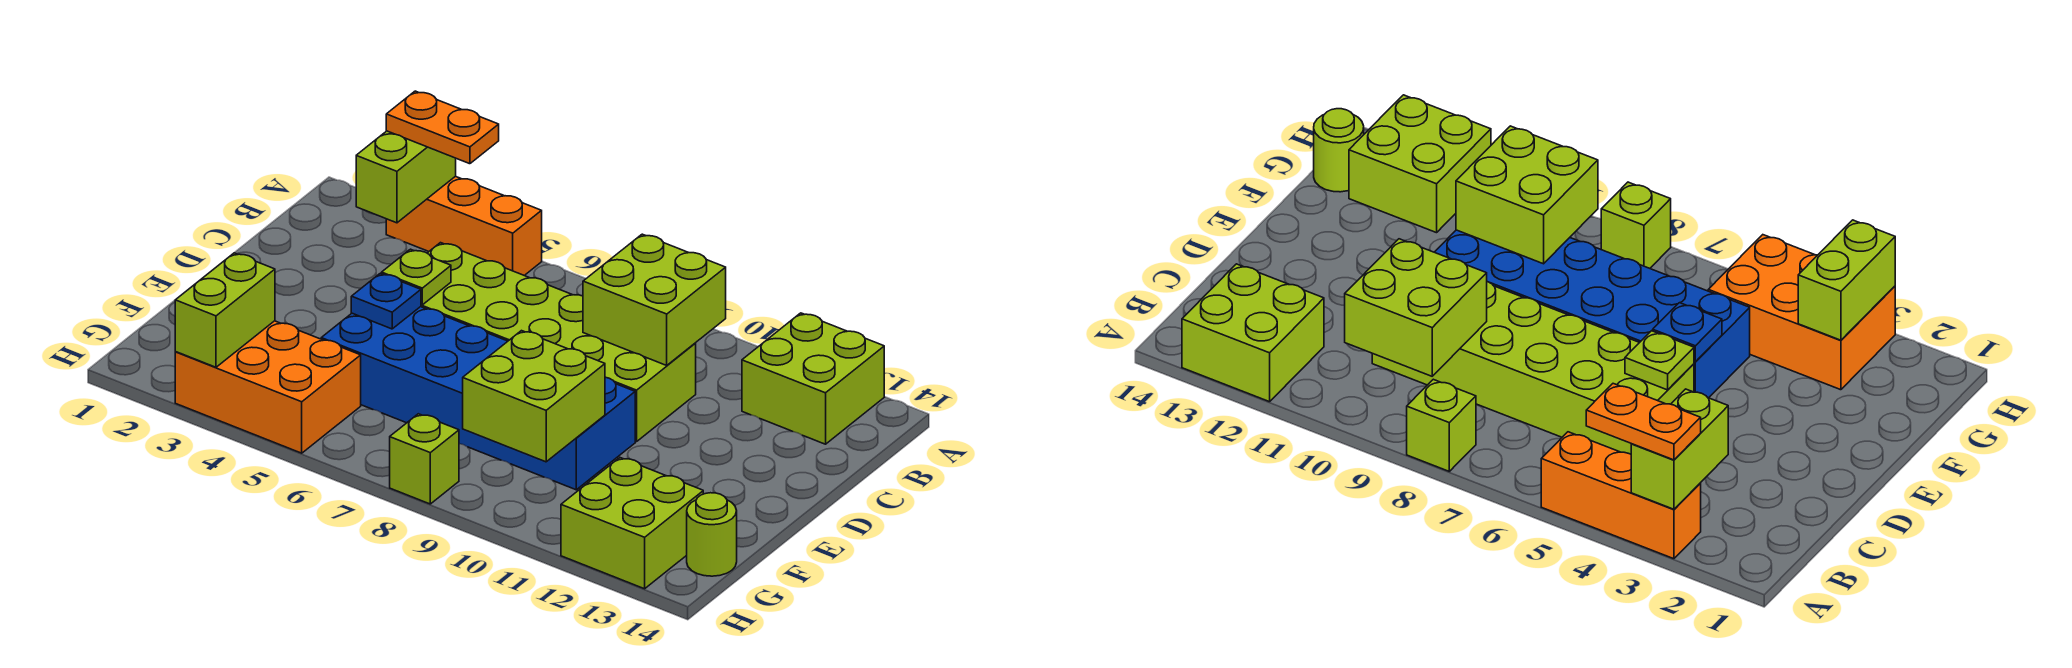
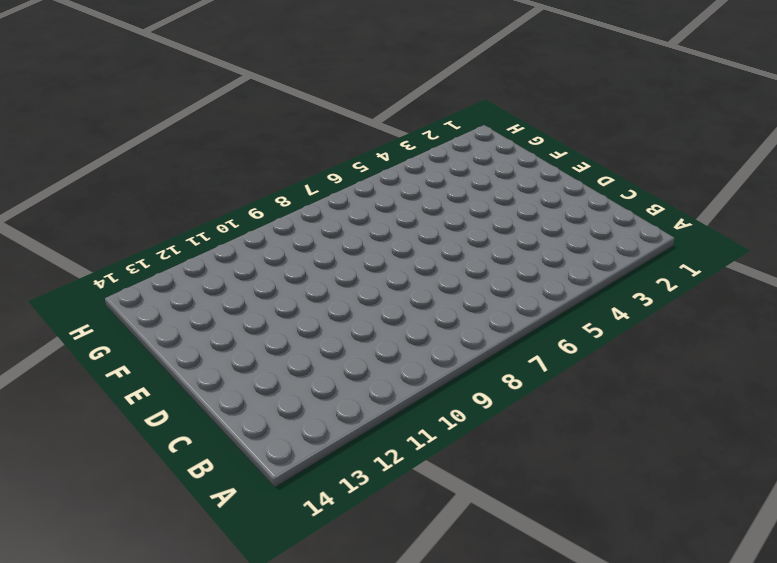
none -> orange 1x3 brick [386,176,542,276]
none -> lime 1x1 brick [1407,379,1476,471]
none -> lime 2x2 brick [742,313,884,444]

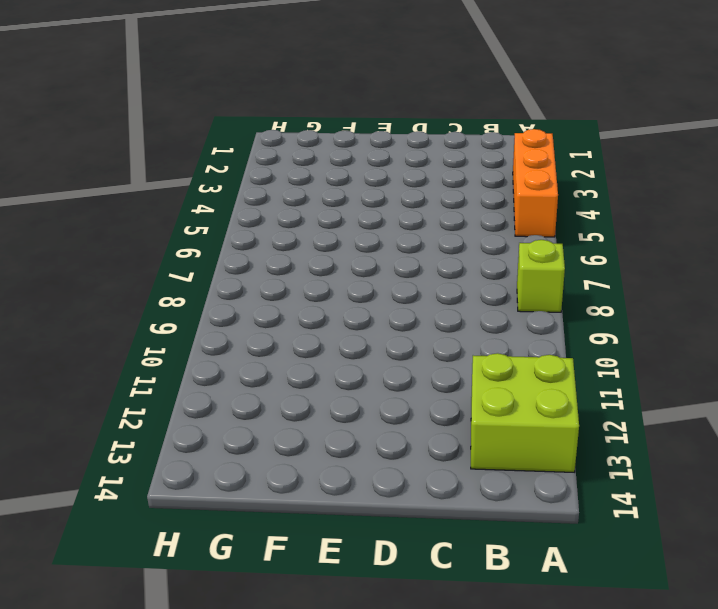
none -> lime 2x6 brick [421,243,696,442]
none -> blue 2x6 brick [321,307,635,490]
none -> orange 2x3 brick [175,321,361,453]

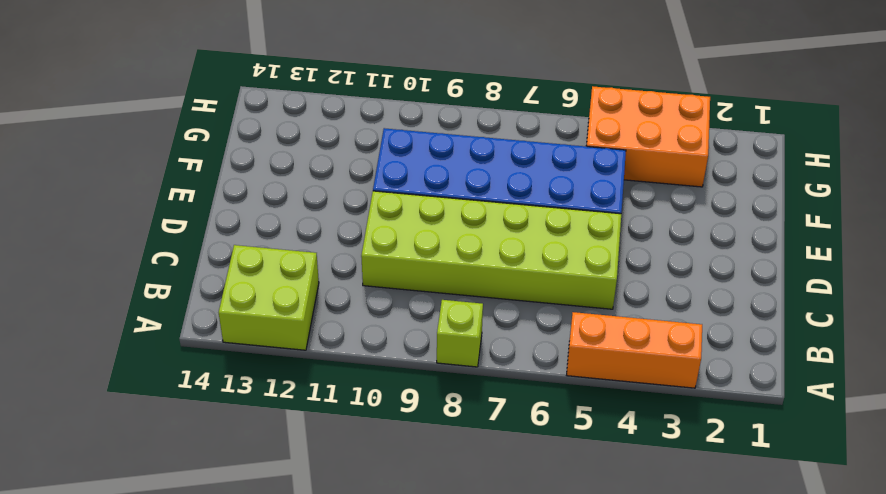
none -> lime 2x2 brick [561,458,703,589]
none -> lime 1x1 round brick [687,493,737,576]
none -> lime 1x1 brick [390,414,459,504]

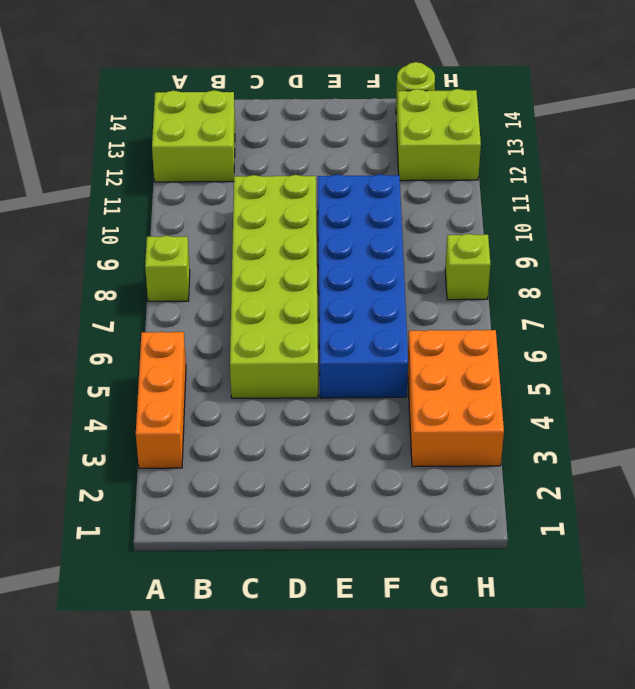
none -> lime 1x2 brick [356,131,456,223]
none -> lime 2x2 brick [583,234,726,365]
none -> lime 1x1 plate [382,249,451,305]

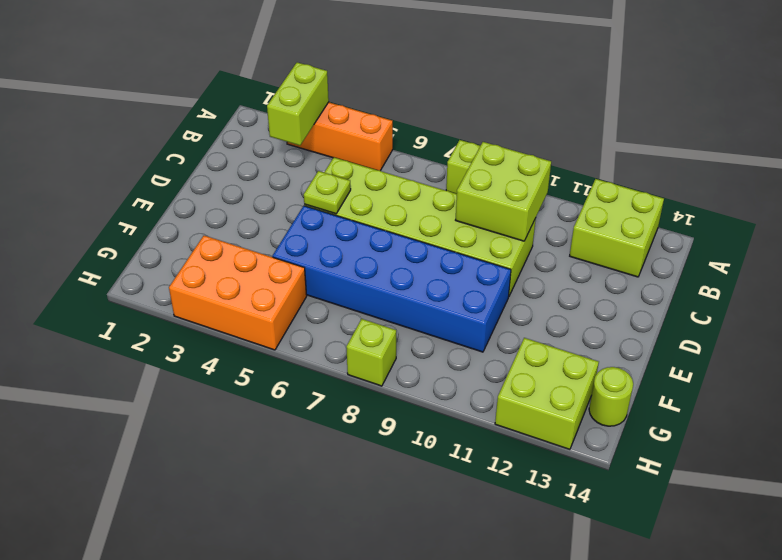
none -> blue 1x1 plate [351,273,421,329]
none -> lime 2x2 brick [463,331,605,462]
none -> lime 1x2 brick [175,253,275,367]

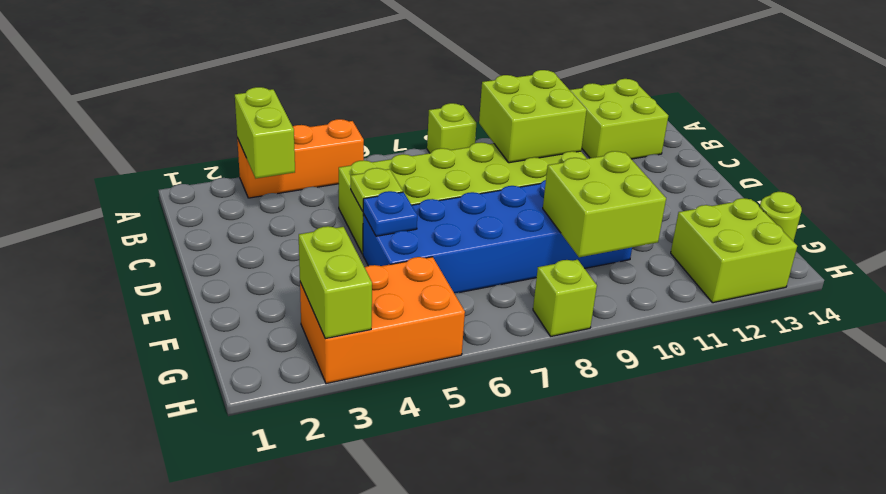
none -> orange 1x2 plate [386,91,499,164]

